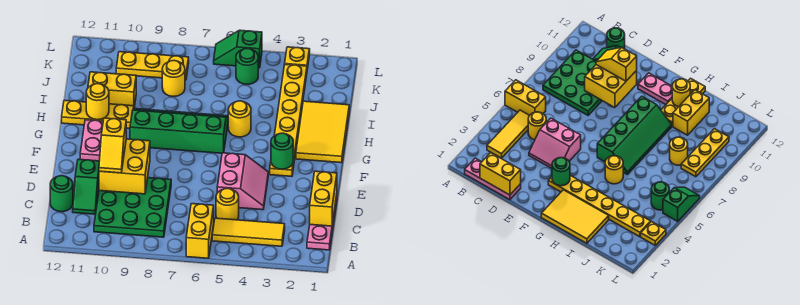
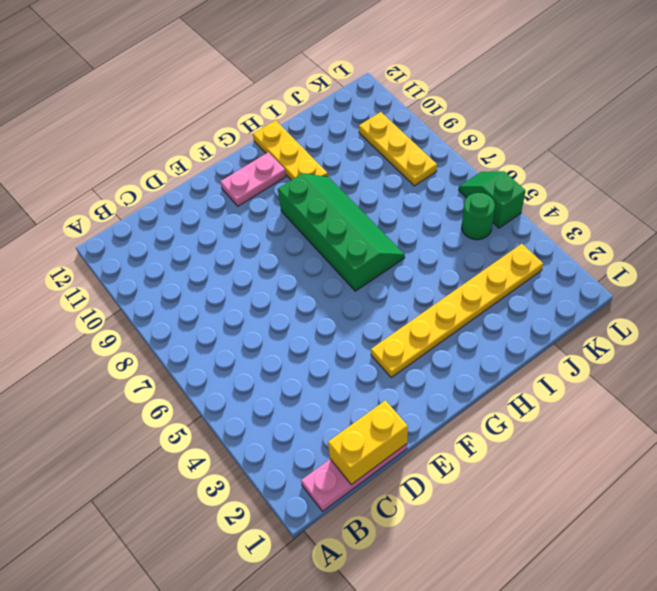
none -> yellow 1x2 brick [186,204,214,258]
none -> yellow 1x3 tile [212,218,285,246]
none -> green 3x3 plate [94,178,171,237]

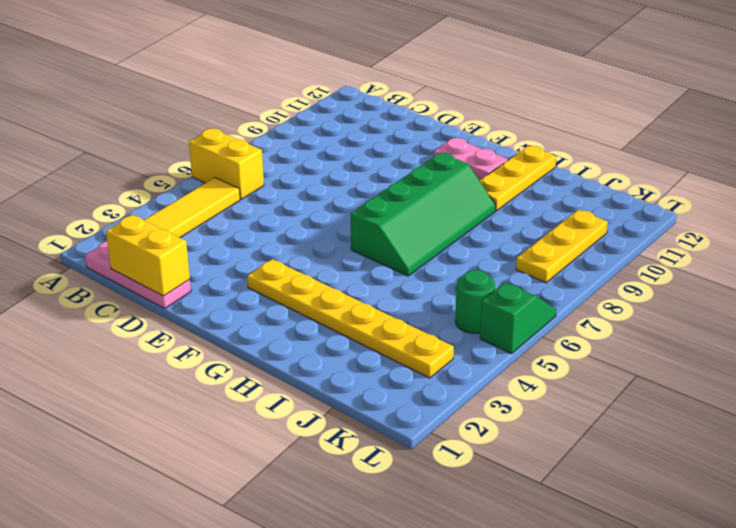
none -> green 3x3 plate [94,178,171,237]
none -> yellow 1x1 round brick [216,188,239,220]
none -> green 1x2 slope [73,159,99,214]

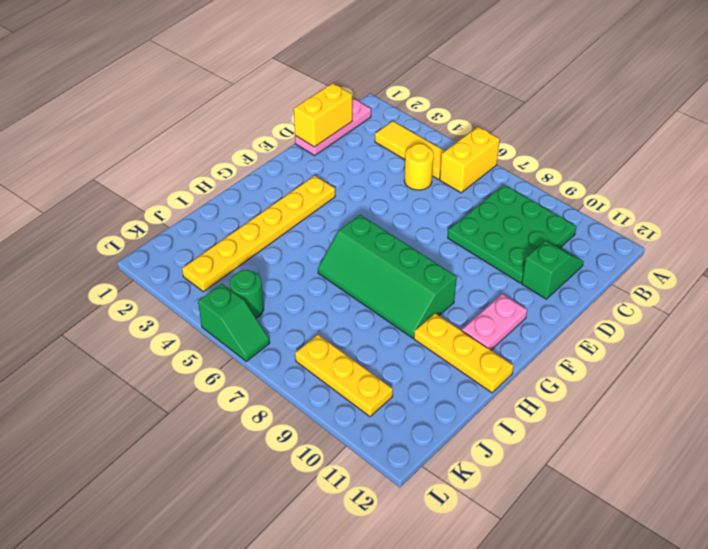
none -> green 1x1 round brick [50,176,73,212]
none -> pink 2x2 slope [217,153,268,210]
none -> yellow 2x3 tile [296,101,349,163]

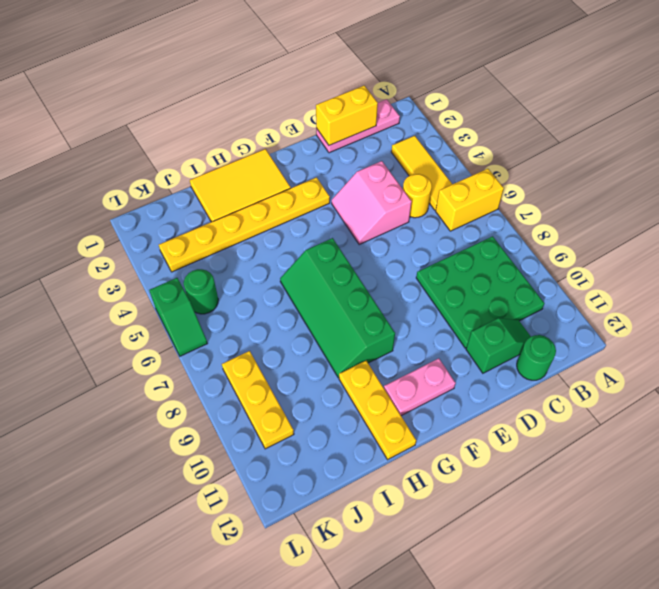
pink 2x2 slope [332,161,412,244] -> pink 2x2 slope turned to [217,153,268,210]
none -> yellow 1x1 round brick [228,101,251,137]
none -> yellow 1x2 brick [88,72,136,107]
none -> yellow 1x1 round brick [162,60,185,96]

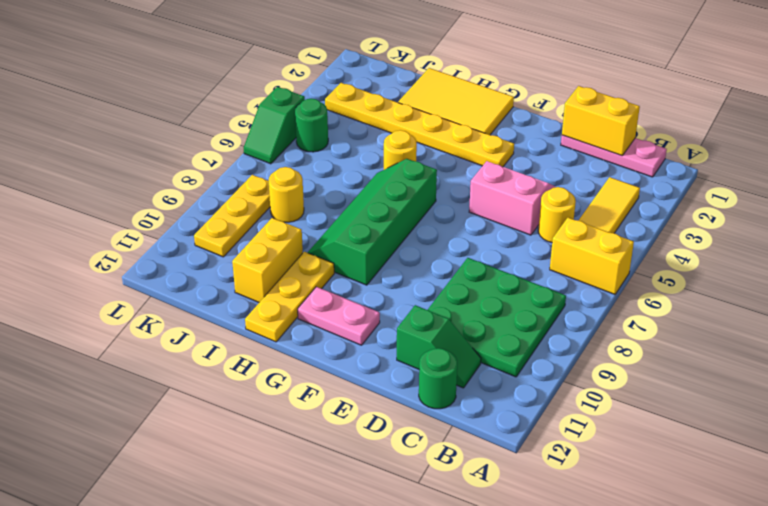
none -> yellow 1x1 plate [285,47,310,69]
none -> yellow 2x2 brick [99,139,150,194]
none -> green 1x1 round brick [271,133,293,169]

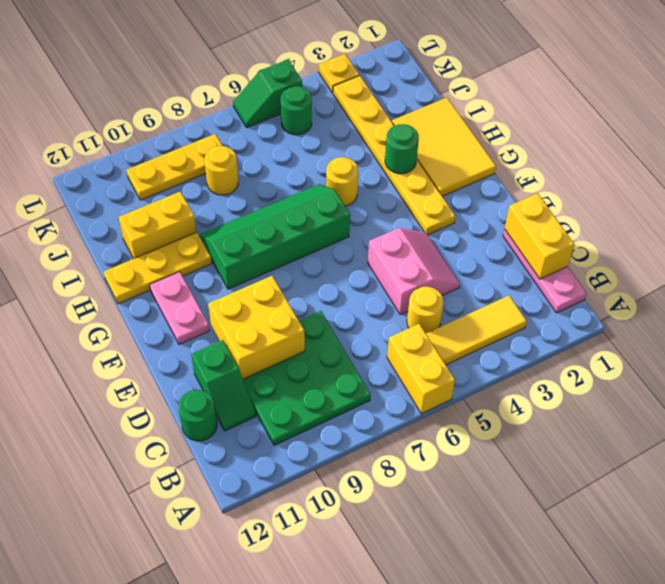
green 1x1 round brick [385,124,419,174] -> green 1x1 round brick moved to [271,133,293,169]
none -> yellow 1x1 round brick [86,84,109,120]
none -> yellow 1x2 slope [99,118,126,173]

